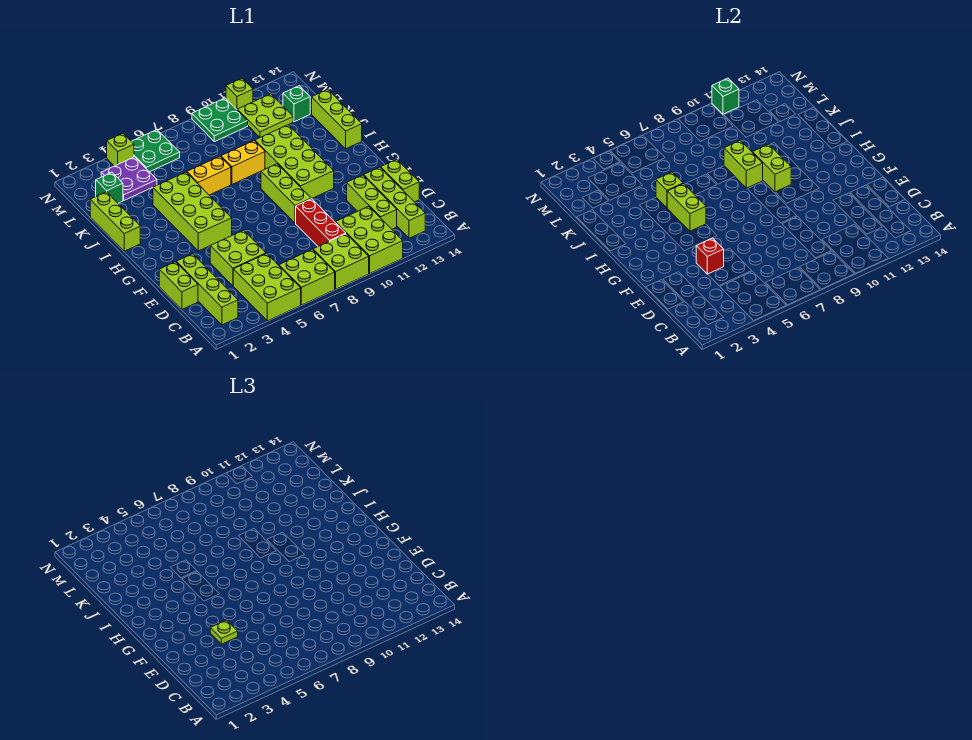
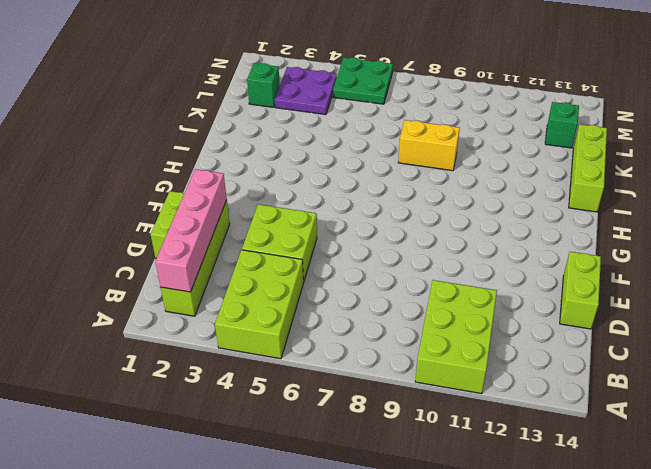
pink 1x4 brick [155,169,227,292] -> none
none -> lime 2x2 brick [279,250,335,305]
none -> lime 2x2 brick [313,234,369,289]
none -> lime 1x4 brick [364,167,425,238]
none -> red 1x3 brick [296,199,346,246]

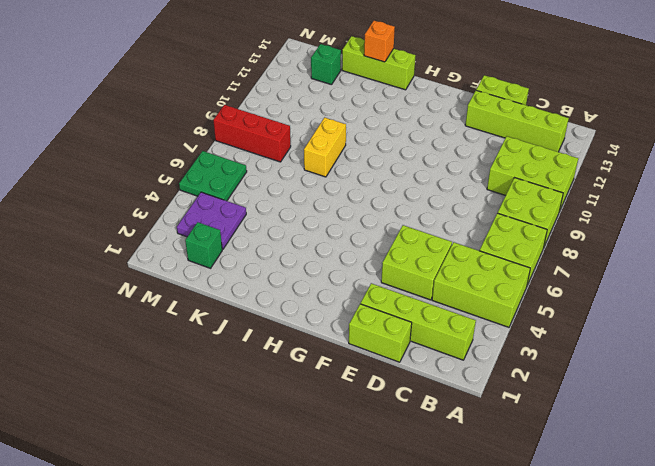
orange 1x1 brick [364,21,395,62] -> none
red 1x3 brick [213,105,291,162] -> red 1x3 brick moved to [296,199,346,246]
none -> lime 1x3 brick [347,175,397,229]
none -> lime 1x3 brick [261,164,311,223]
none -> lime 2x4 brick [153,172,232,251]
none -> lime 2x4 brick [255,125,334,199]

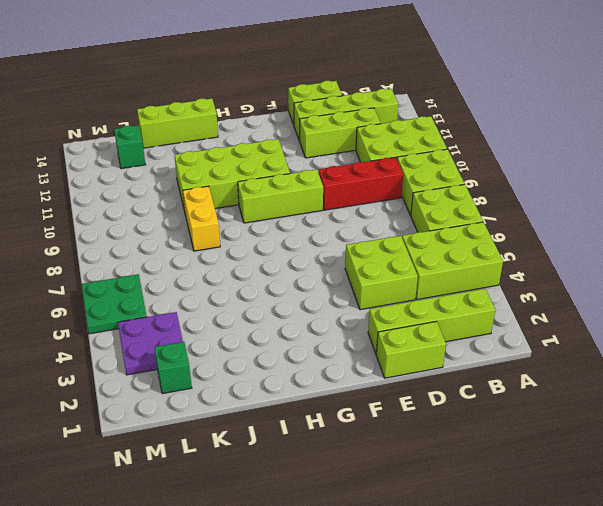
none -> lime 2x4 brick [153,172,232,251]
none -> lime 1x3 brick [90,192,140,251]
none -> yellow 1x2 brick [187,156,231,195]
none -> lime 2x2 plate [237,94,293,137]

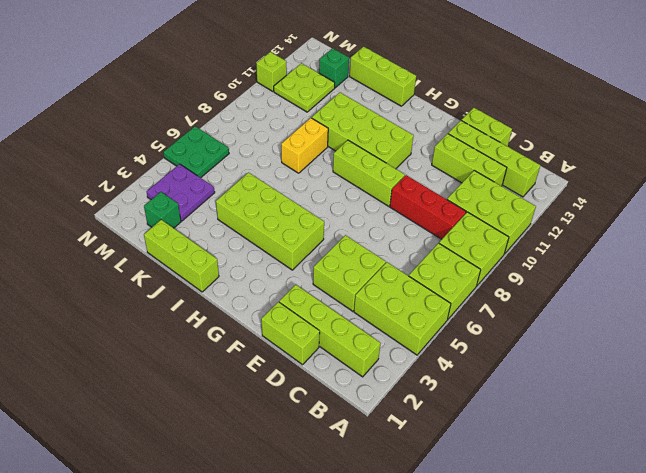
none -> yellow 1x2 brick [187,156,231,195]
none -> green 2x2 plate [192,98,248,142]
none -> lime 1x1 brick [107,133,134,166]
none -> red 1x1 brick [696,238,724,274]

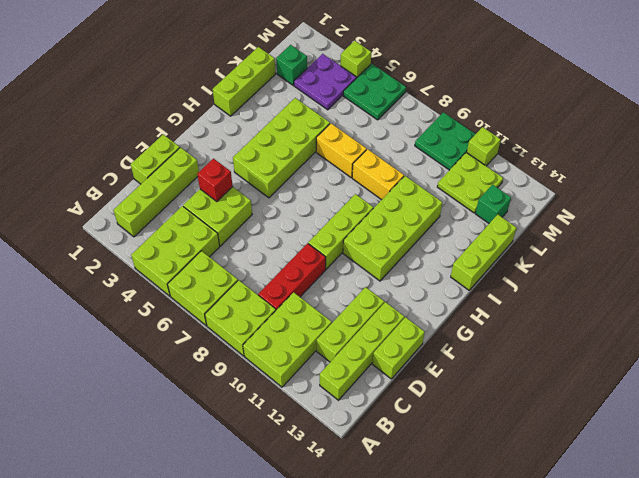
none -> lime 1x2 brick [667,184,706,231]
none -> lime 1x2 brick [753,144,791,192]
none -> lime 1x2 brick [724,141,763,188]
none -> lime 1x1 brick [656,172,683,208]

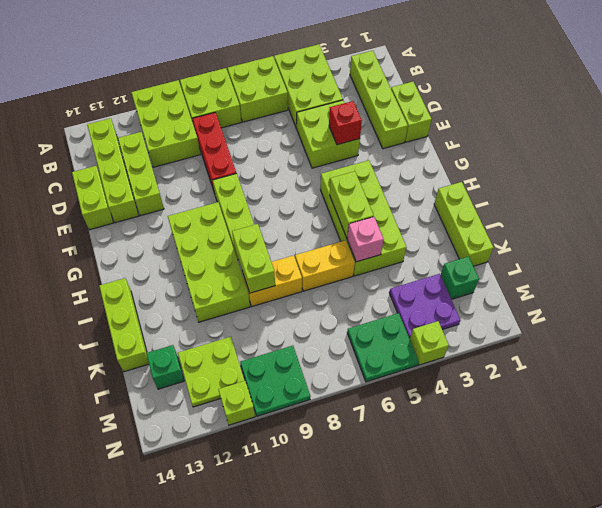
pink 1x1 brick [347,217,384,262] -> lime 1x1 brick [656,172,683,208]
none -> lime 1x2 brick [753,144,791,192]
none -> green 1x1 brick [712,78,739,114]
none -> lime 1x1 plate [210,620,238,644]

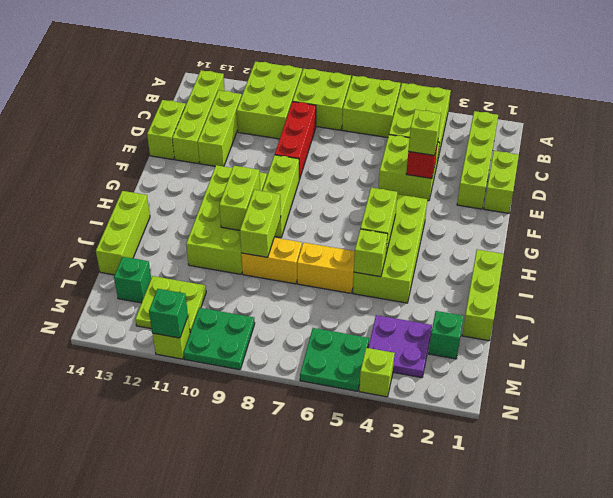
lime 1x1 brick [408,110,441,155] -> lime 1x1 plate [210,620,238,644]

